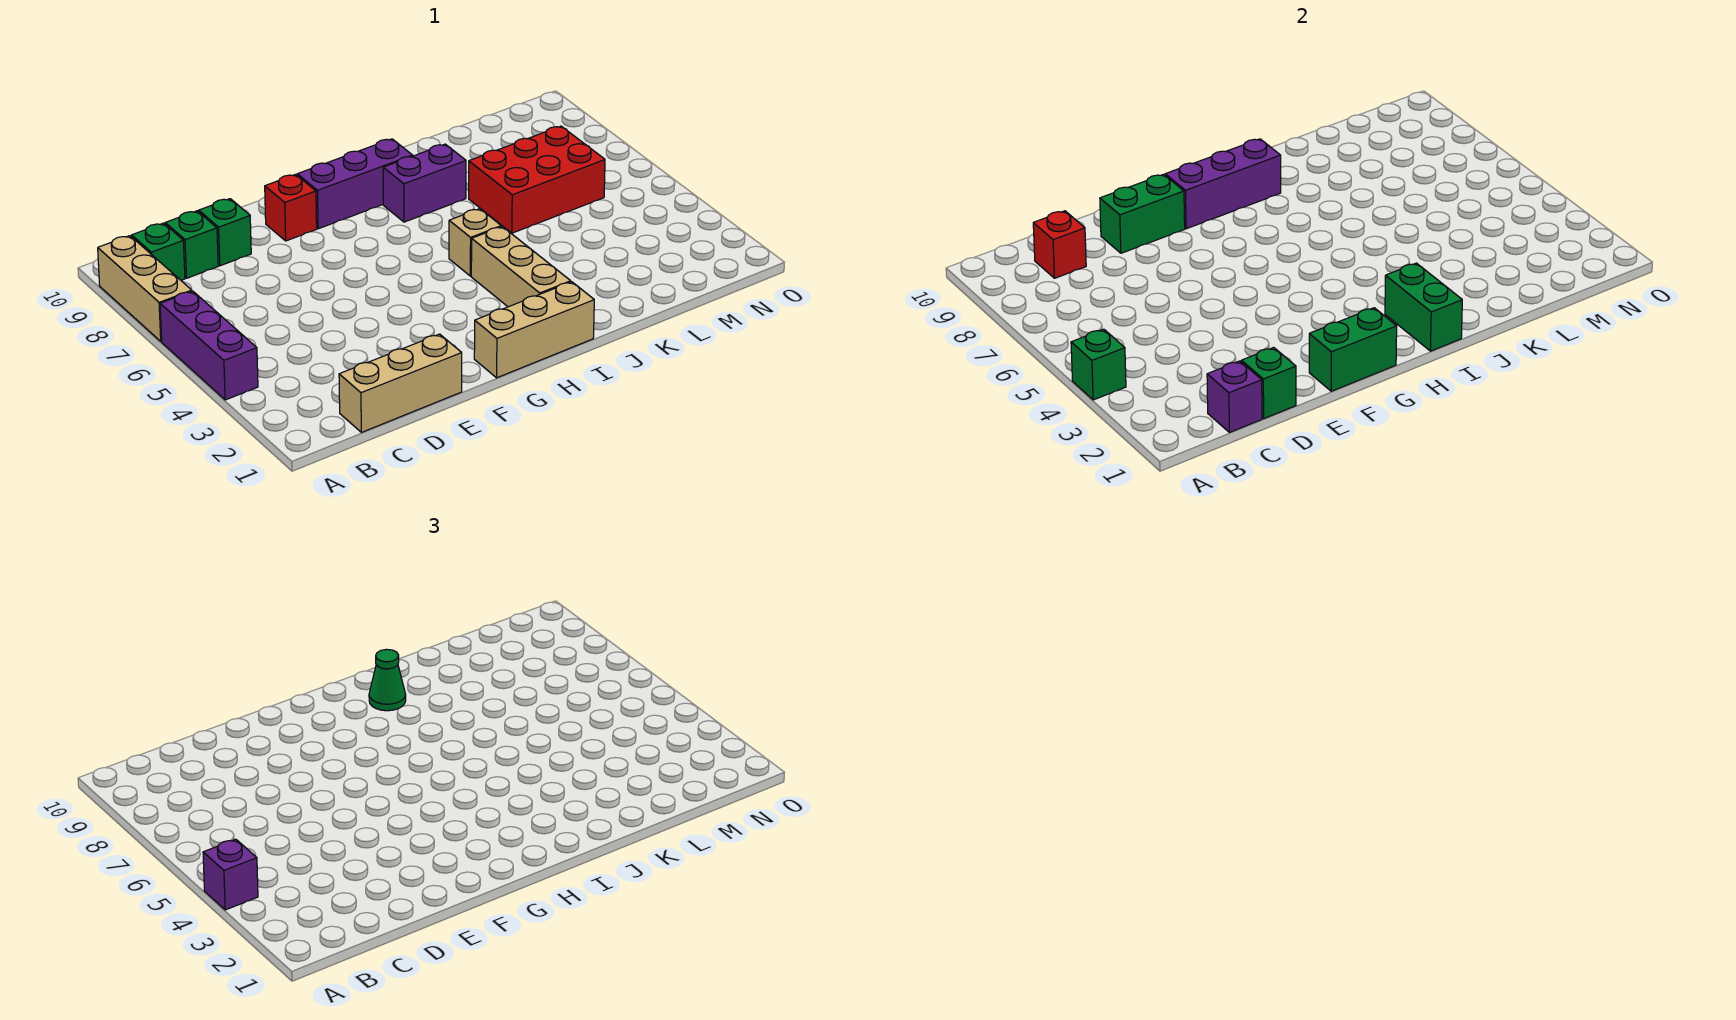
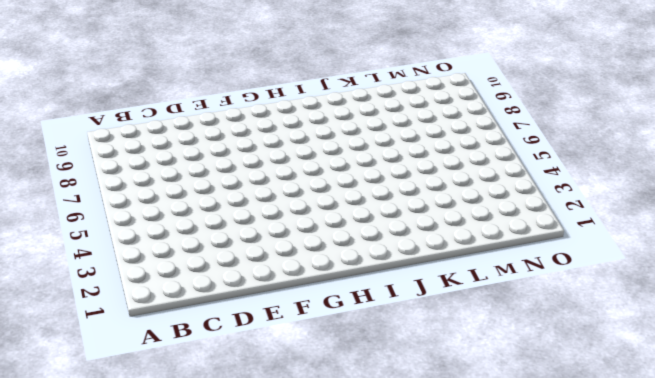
none -> purple 1x3 brick [160,291,258,400]
none -> tan 1x3 brick [98,236,192,341]
none -> green 1x1 brick [132,223,185,280]

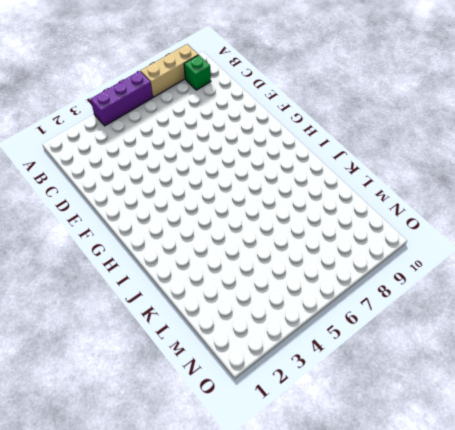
none -> tan 1x3 brick [339,334,462,432]
none -> green 1x1 brick [165,211,218,278]
none -> green 1x1 brick [199,199,251,266]

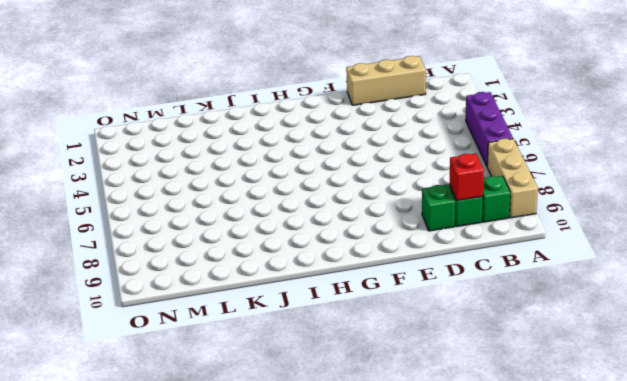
none -> red 1x1 brick [265,174,317,241]
none -> tan 1x3 brick [474,282,594,378]
none -> purple 1x3 brick [297,139,413,229]

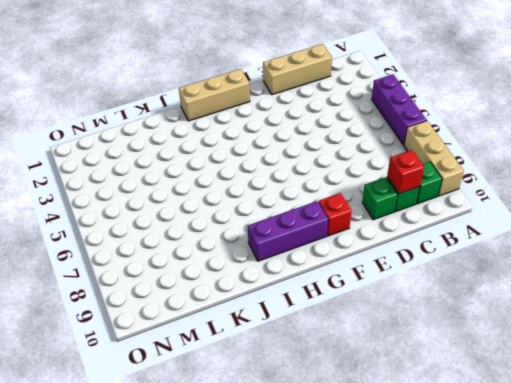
none -> tan 1x3 brick [471,227,571,307]
none -> tan 1x1 brick [449,209,501,276]
none -> purple 1x2 brick [383,144,466,222]

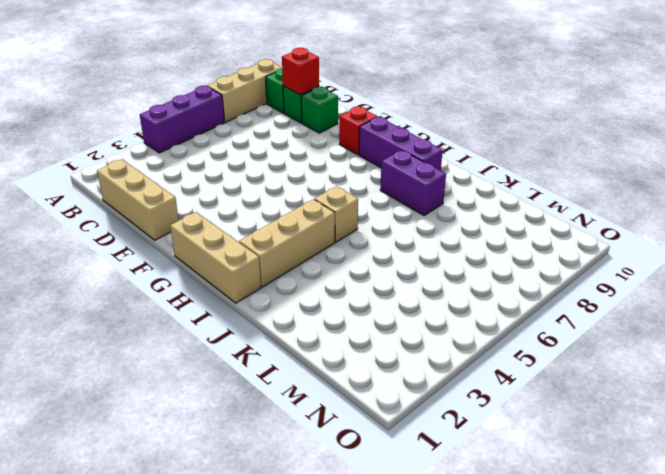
none -> red 2x3 brick [469,126,605,233]
none -> green 1x1 brick [1071,329,1126,400]
none -> purple 1x1 brick [1207,361,1262,432]

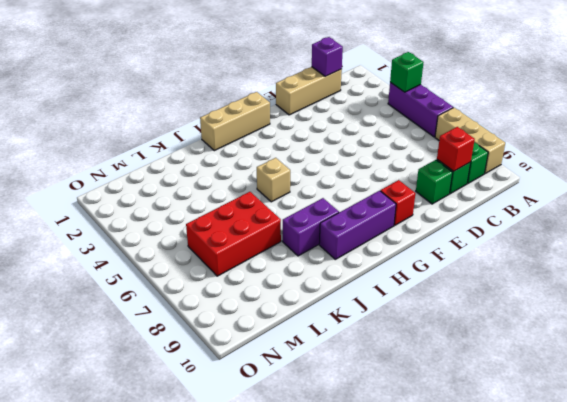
none -> tan 1x3 brick [471,227,571,307]
none -> green 1x1 brick [1241,348,1296,418]
none -> green 1x2 brick [1100,174,1185,253]

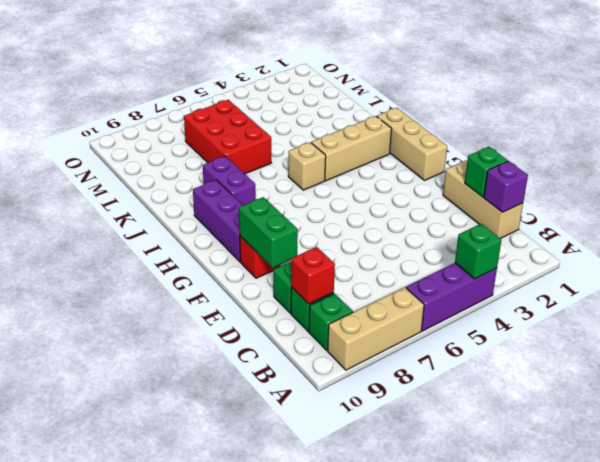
none -> green 1x2 brick [1309,308,1397,391]
none -> purple 1x3 brick [1165,139,1281,229]
none -> green 1x2 brick [1385,263,1462,351]

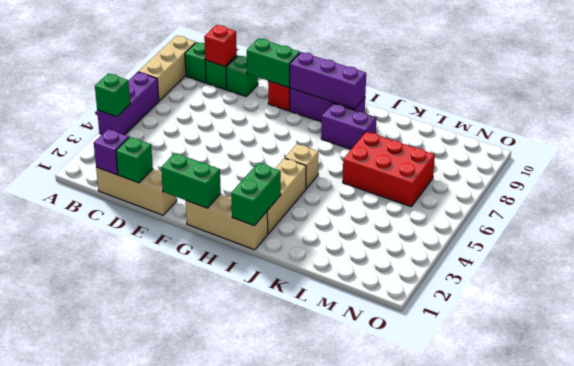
none -> purple 1x1 brick [203,839,258,910]
none -> green 1x1 cone [369,649,406,711]

